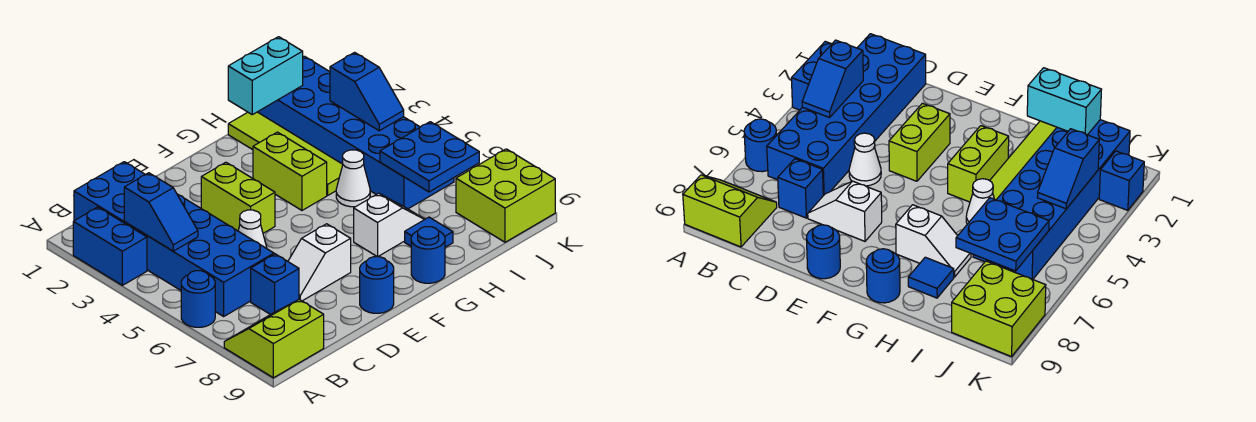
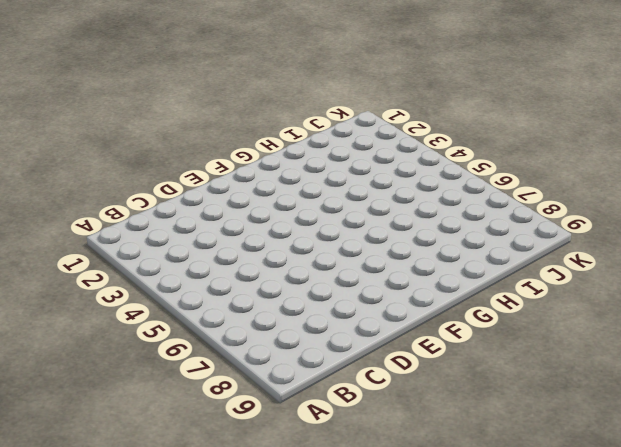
none -> blue 1x2 brick [73,207,147,285]
none -> blue 1x1 round brick [181,271,215,327]
none -> lime 2x2 slope [224,299,324,378]

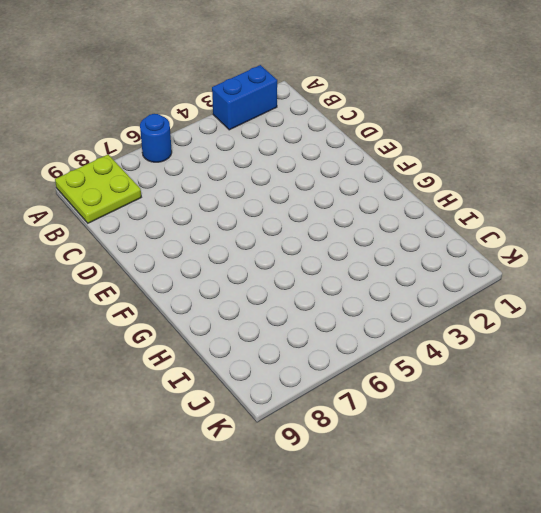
lime 2x2 plate [55,155,141,223] -> lime 2x2 slope [224,299,324,378]
none -> blue 2x6 brick [74,162,274,316]
none -> blue 1x1 brick [251,254,299,315]
none -> white 1x1 cone [238,210,267,249]

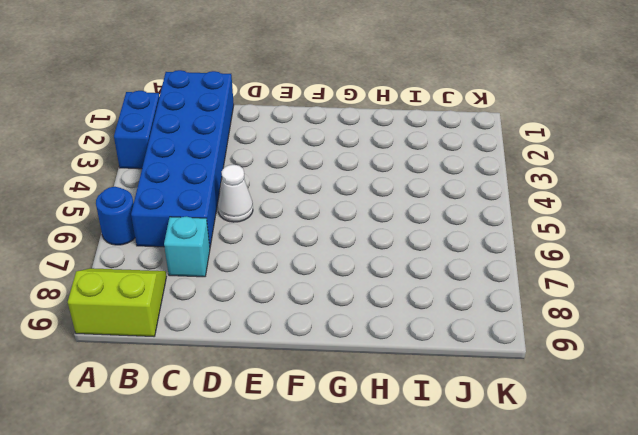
cyan 1x1 brick [164,216,210,277] -> blue 1x1 brick [251,254,299,315]
none -> white 1x2 slope [288,224,351,301]
none -> lime 1x2 brick [201,162,275,233]
none -> blue 1x1 round brick [360,257,394,313]

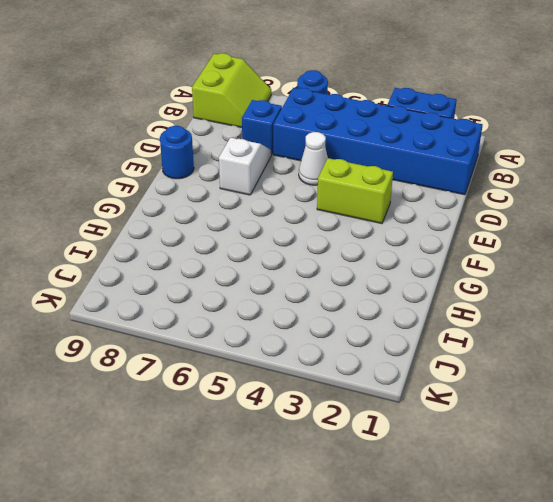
none -> lime 1x2 brick [253,132,327,210]
none -> white 1x2 slope [354,193,425,257]
none -> blue 1x1 round brick [411,227,445,283]

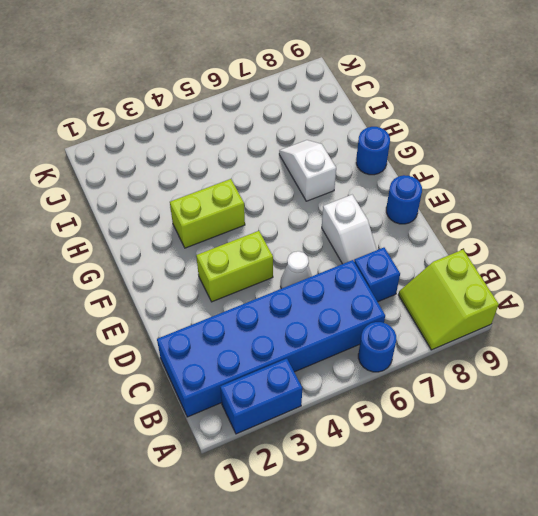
none -> lime 1x4 tile [228,112,343,195]
none -> white 1x1 cone [336,150,370,207]
none -> blue 1x1 tile [405,217,453,247]

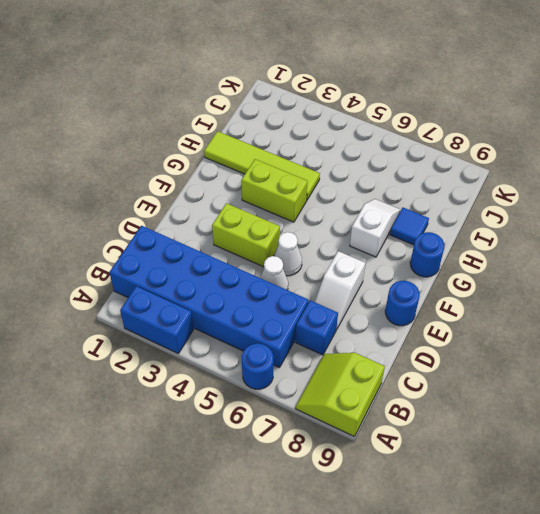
white 1x1 cone [274,232,302,276] -> white 1x1 cone moved to [336,150,370,207]
none -> blue 2x6 brick [258,56,454,209]
none -> lime 2x2 brick [456,149,555,242]
none -> blue 1x1 brick [1099,151,1144,210]

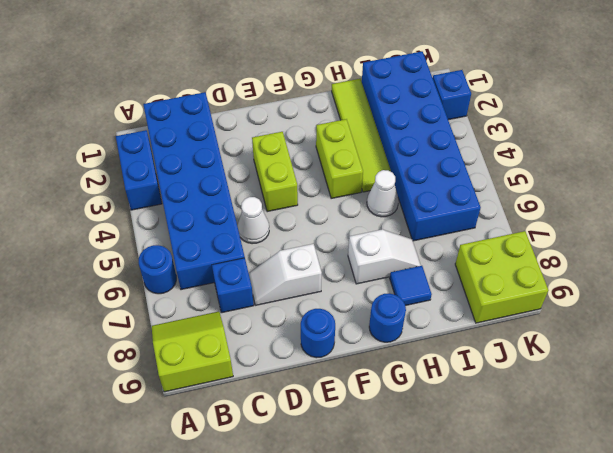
none -> blue 1x2 slope [124,173,198,251]
none -> cyan 1x2 brick [228,37,303,115]
none -> blue 2x2 plate [380,122,479,192]

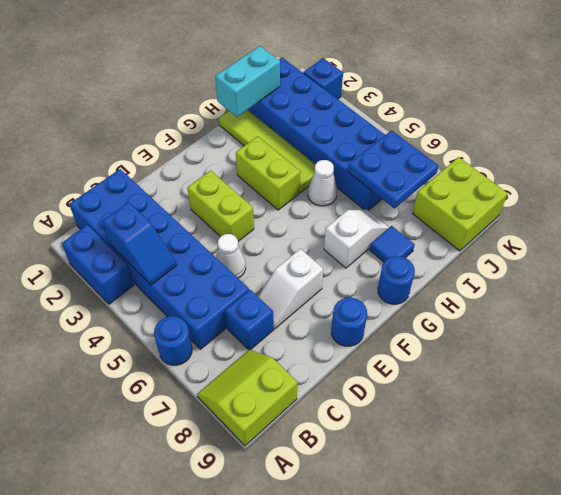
none -> blue 1x2 slope [330,52,404,131]

